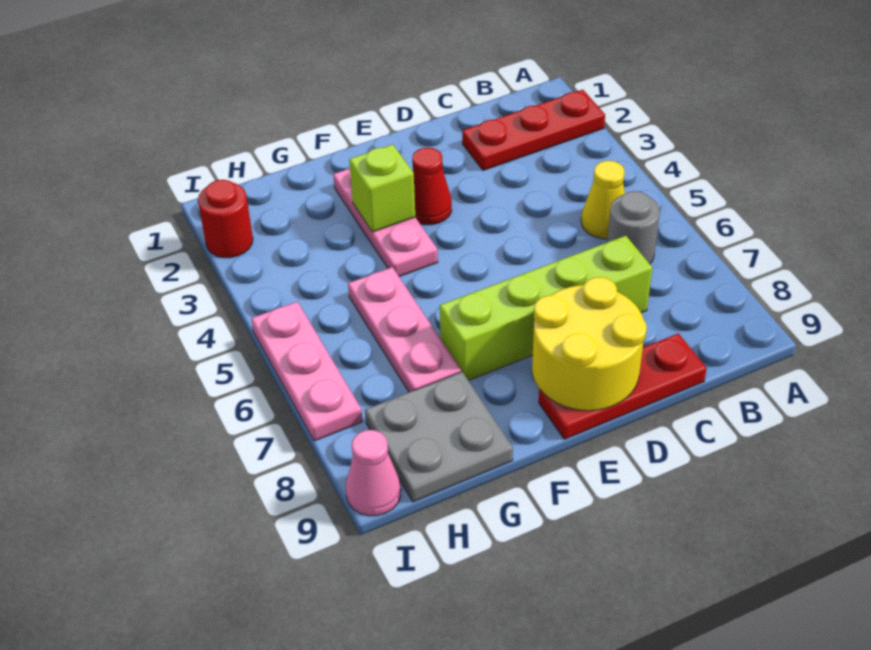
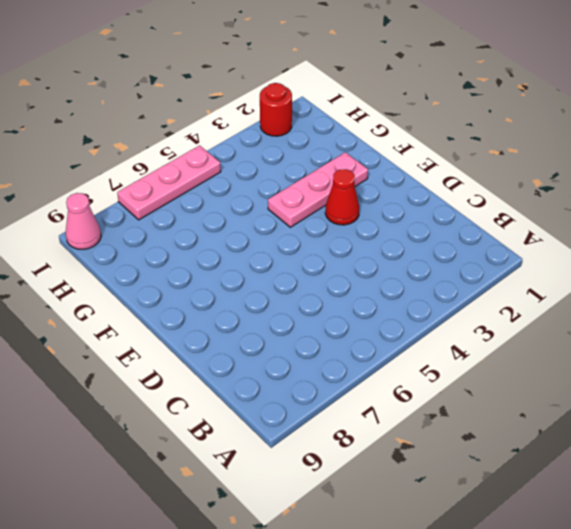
none -> red 1x3 plate [462,90,605,170]
none -> yellow 1x1 cone [581,161,625,239]
none -> grey 1x1 round brick [607,191,660,264]

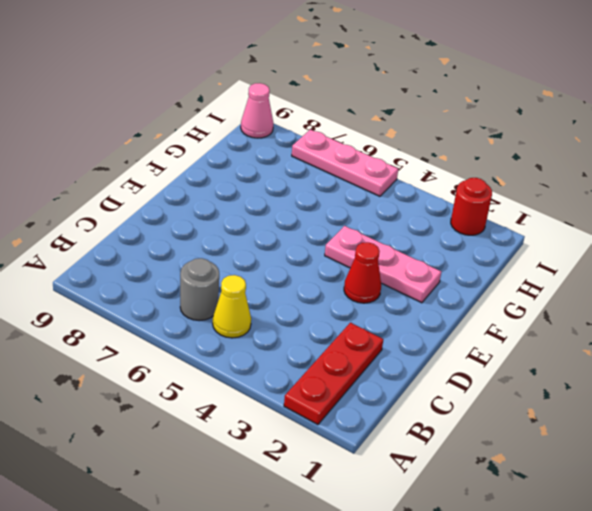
none -> lime 1x4 brick [440,236,652,381]
none -> red 1x3 plate [539,333,707,439]
none -> pink 1x3 plate [348,267,461,392]

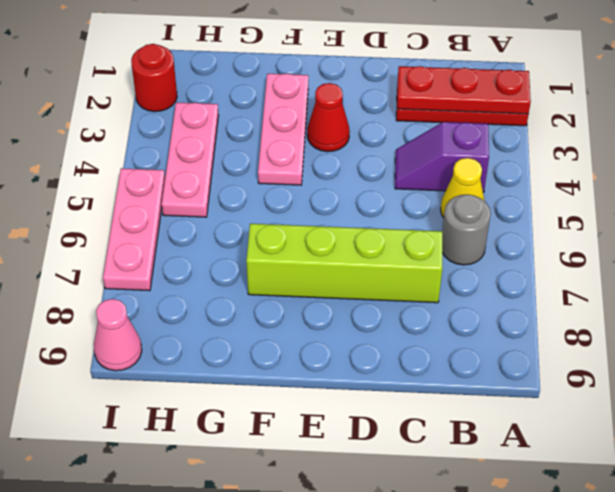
red 1x3 plate [397,66,531,114] -> red 1x3 plate moved to [539,333,707,439]
purple 1x2 slope [395,122,489,192] -> none
pink 1x3 plate [162,102,219,217] -> pink 1x3 plate moved to [348,267,461,392]
none -> grey 2x2 plate [365,372,513,502]
none -> yellow 2x2 round brick [532,277,647,411]
none -> lime 1x1 brick [349,144,415,232]

